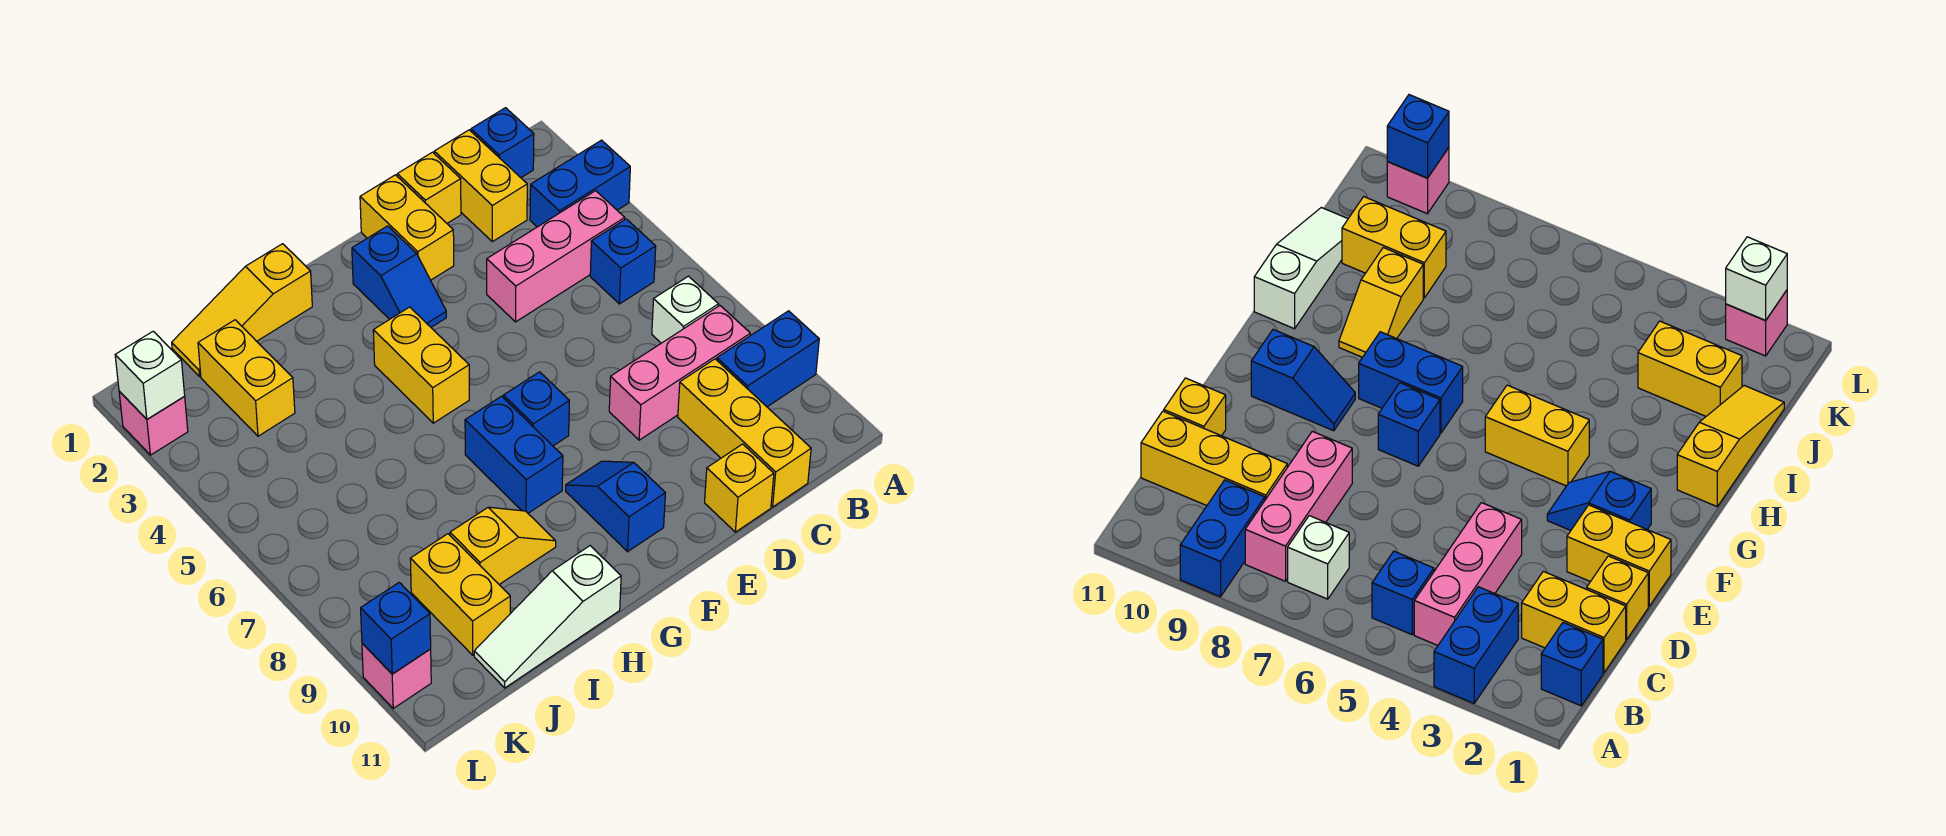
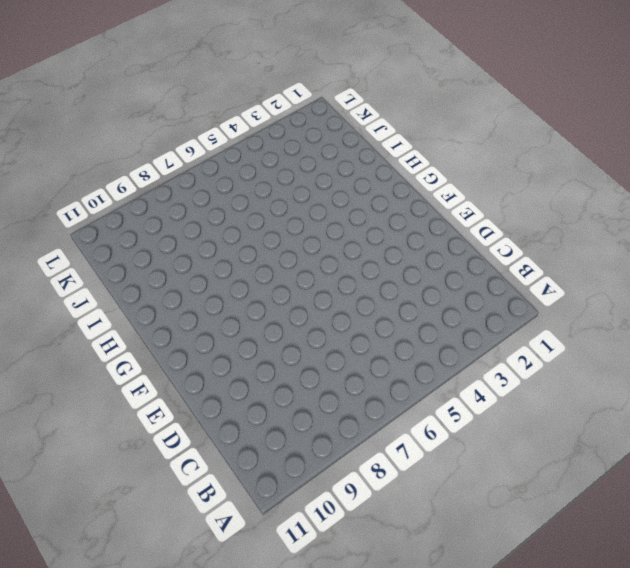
none -> blue 1x2 brick [530,140,630,227]
none -> blue 1x2 brick [717,311,819,407]
none -> blue 1x1 brick [471,108,534,178]

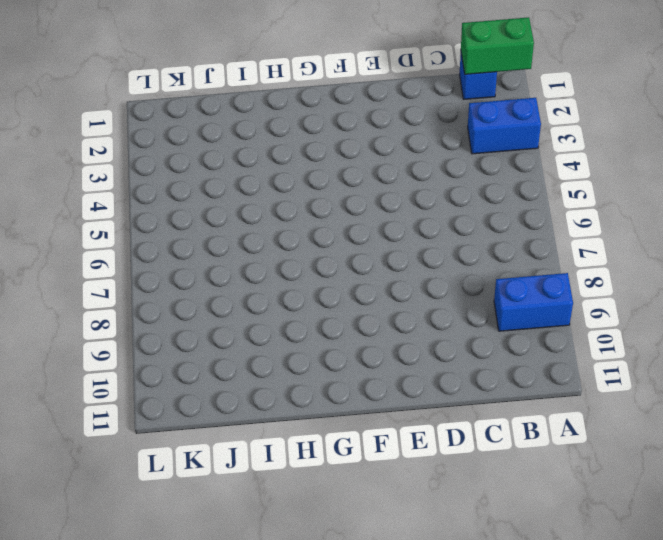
green 1x2 brick [461,17,534,74] -> none
none -> pink 1x3 brick [487,191,625,322]
none -> blue 1x1 brick [590,219,656,304]
none -> white 1x1 brick [652,276,719,343]

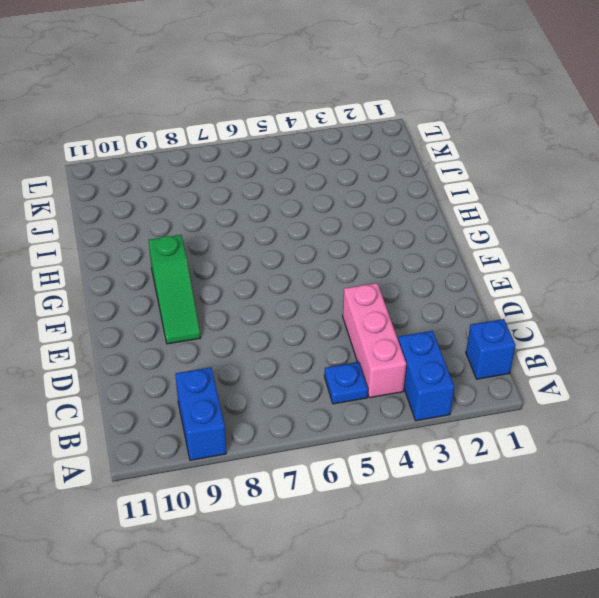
blue 1x1 plate [324,362,368,404] -> blue 1x1 brick [590,219,656,304]
green 1x3 slope [148,235,201,344] -> blue 1x2 slope [566,461,665,552]
none -> white 1x1 brick [652,276,719,343]
none -> pink 1x3 brick [609,306,750,440]
none -> yellow 1x2 brick [434,130,527,242]

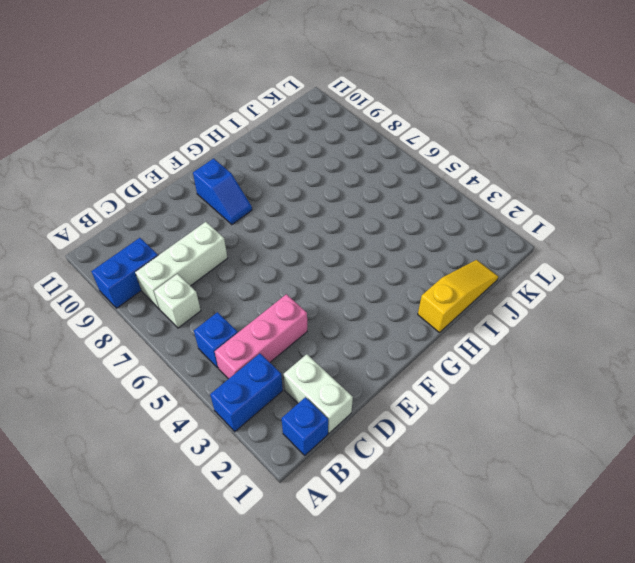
white 1x3 brick [135,222,227,309] -> pink 1x3 brick [609,306,750,440]
white 1x2 brick [284,354,353,433] -> yellow 1x2 brick [434,130,527,242]
none -> yellow 1x3 brick [678,359,811,507]
none -> yellow 1x1 brick [397,152,461,223]
none -> yellow 1x1 brick [705,444,774,532]

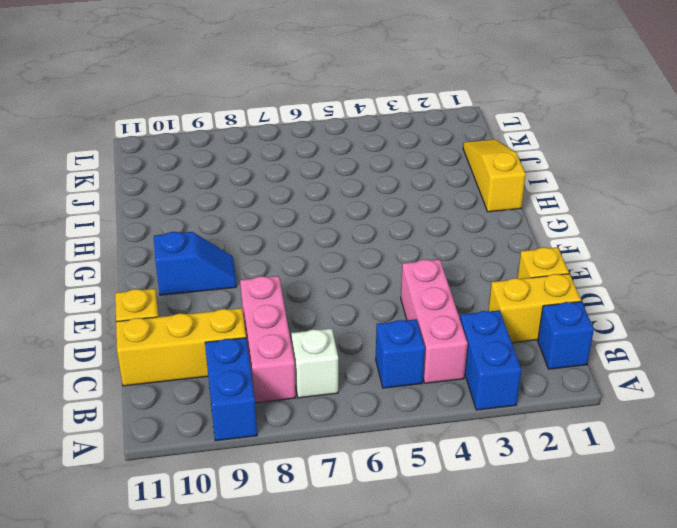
none -> yellow 1x2 brick [360,175,454,280]
none -> blue 1x2 slope [352,226,446,327]
none -> blue 1x1 brick [503,372,569,446]

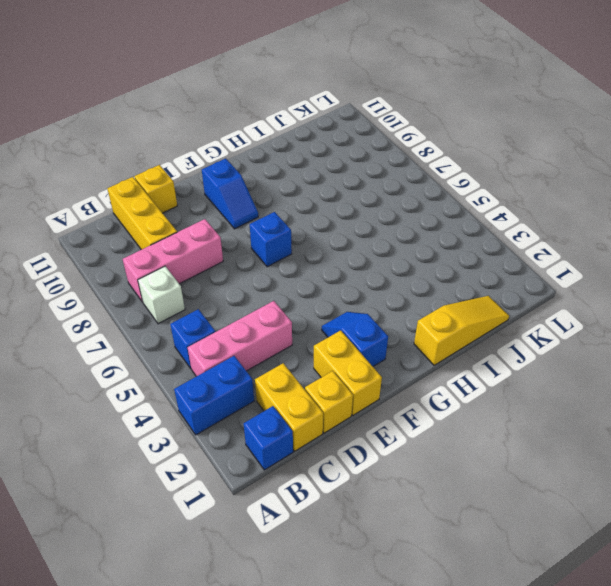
none -> blue 1x2 brick [717,311,819,407]
none -> yellow 1x2 brick [373,307,469,423]
none -> blue 1x2 brick [465,396,563,513]

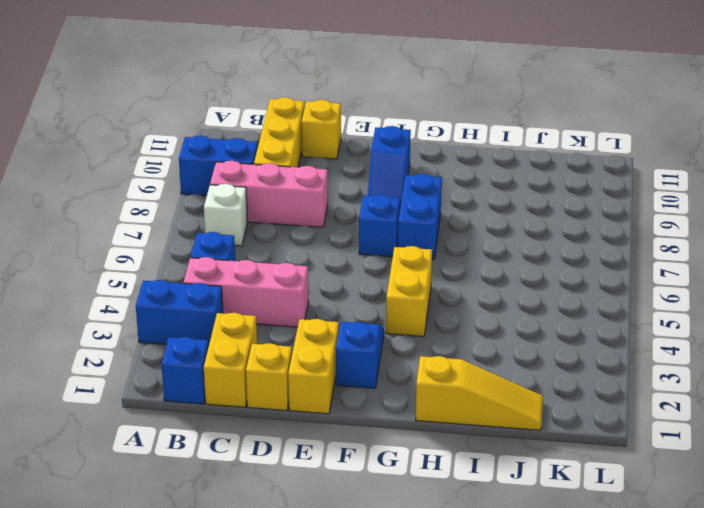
none -> yellow 1x2 slope [450,507,556,584]
none -> white 1x3 slope [474,546,621,688]
none -> yellow 1x2 brick [198,320,295,436]

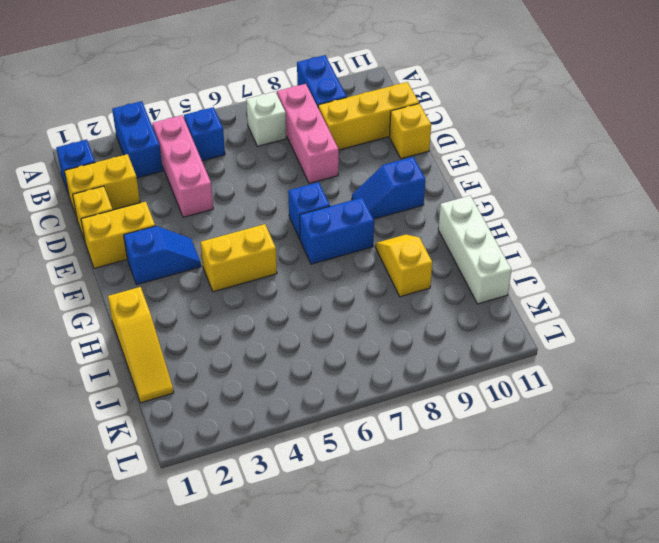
white 1x3 brick [438,196,511,304] -> white 1x3 slope [474,546,621,688]
none -> yellow 1x2 brick [198,320,295,436]
none -> yellow 1x2 brick [410,534,510,655]
none -> pink 1x1 brick [119,391,188,455]

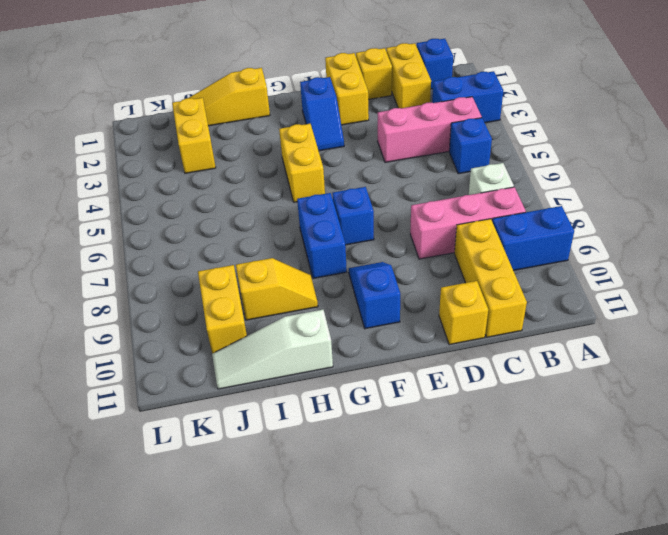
none -> pink 1x1 brick [119,391,188,455]
none -> pink 1x1 brick [362,643,431,708]
none -> white 1x1 brick [115,331,185,419]

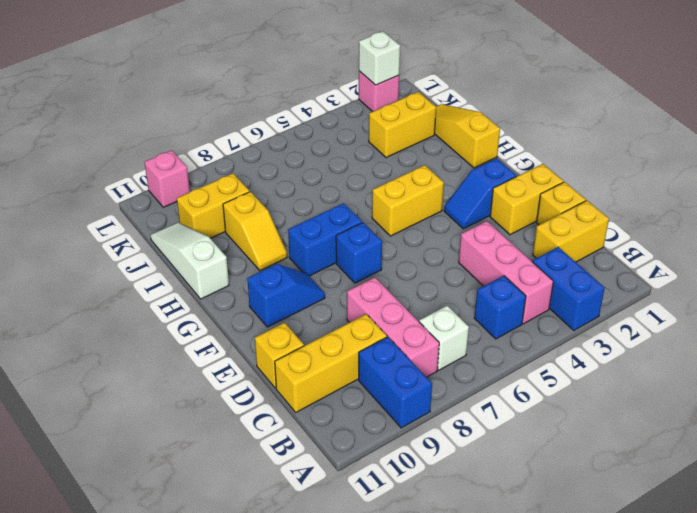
none -> blue 1x1 brick [471,108,534,178]
none -> blue 1x1 brick [361,582,431,674]

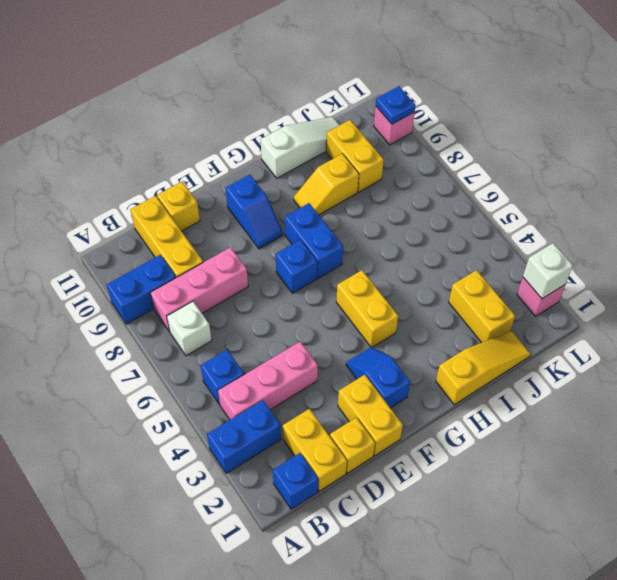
blue 1x1 plate [376,86,416,124] -> blue 1x1 brick [361,582,431,674]

